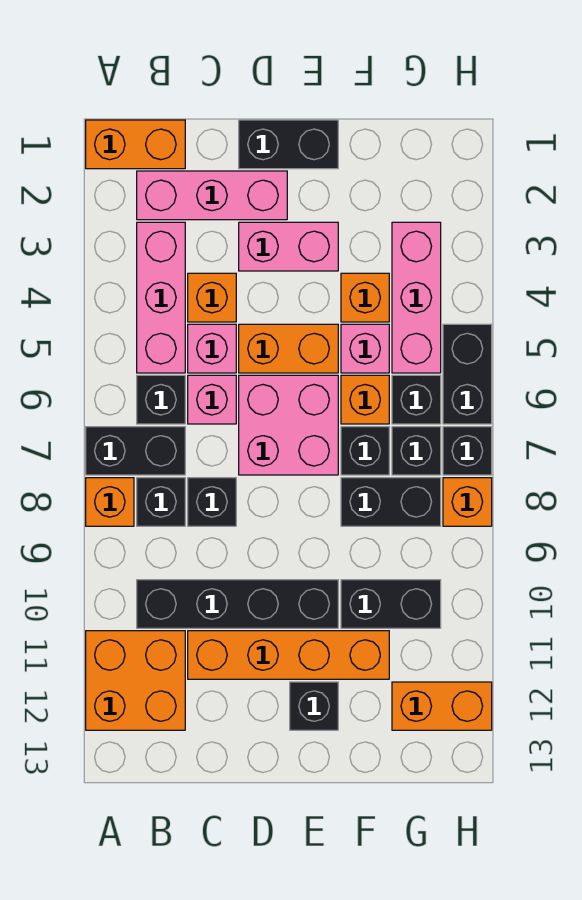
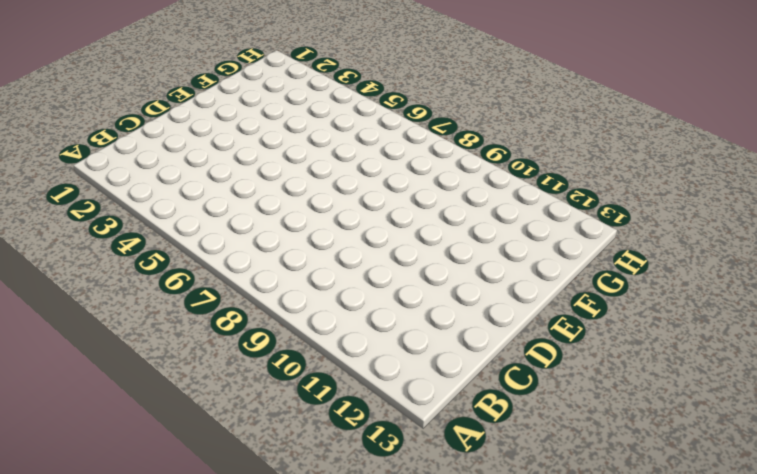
none -> orange 1x2 brick [86,120,185,169]
none -> black 1x2 brick [86,427,185,475]
none -> orange 1x1 brick [86,478,134,526]
none -> orange 2x2 brick [86,631,185,730]

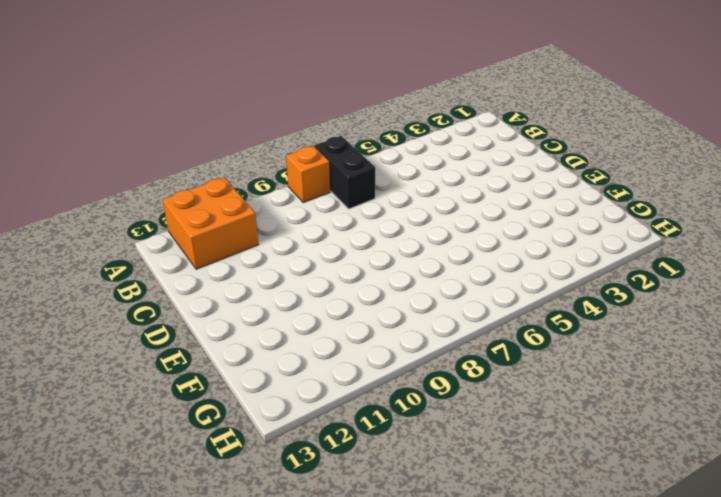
none -> orange 1x2 brick [86,120,185,169]
none -> pink 1x3 brick [137,171,287,220]
none -> pink 1x3 brick [137,222,185,373]
none -> black 1x1 brick [137,375,185,424]

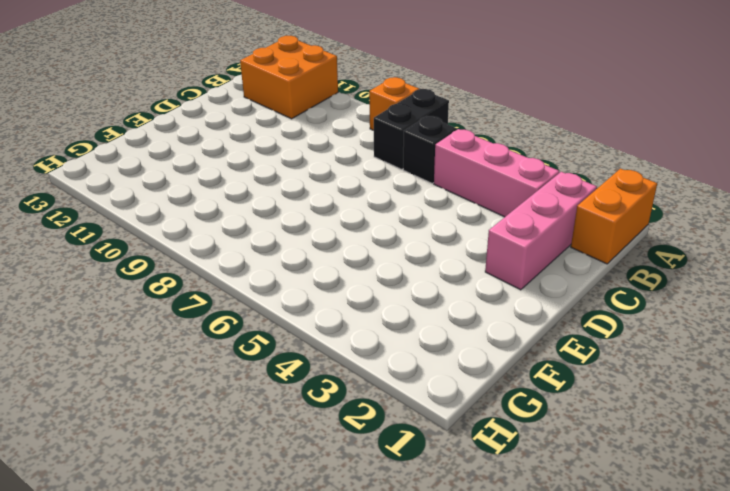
none -> black 1x1 brick [137,478,185,526]
none -> black 1x4 brick [137,580,338,628]
none -> orange 1x1 brick [188,273,236,322]
none -> pink 1x1 brick [188,324,236,373]

